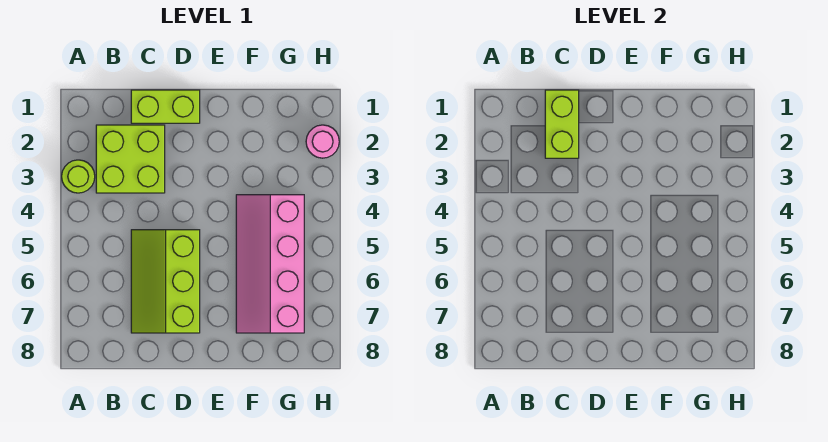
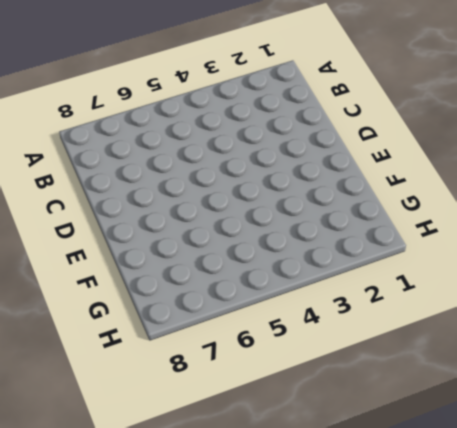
none -> lime 1x1 round brick [62,160,95,193]
none -> lime 2x2 brick [96,125,165,193]

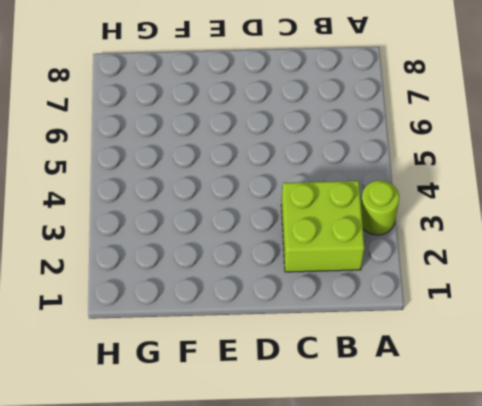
none -> lime 1x2 brick [131,90,200,123]
none -> lime 2x3 slope [131,230,200,333]

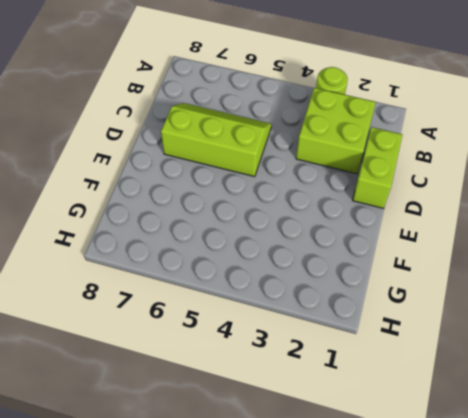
none -> pink 2x4 slope [236,195,304,333]
none -> pink 1x1 round brick [306,125,339,158]

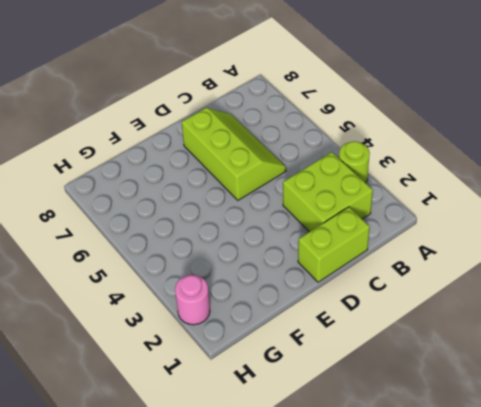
none -> pink 2x4 slope [236,195,304,333]
none -> lime 1x2 brick [545,90,579,158]

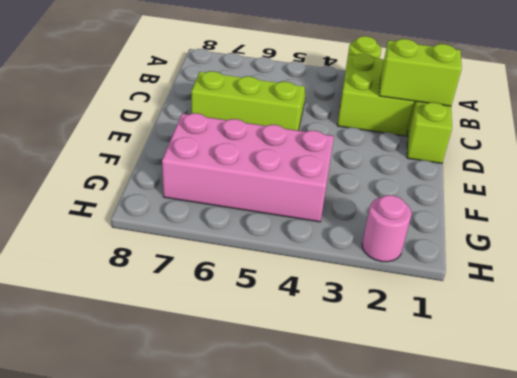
pink 2x4 brick [162,113,334,222] -> pink 2x4 slope [236,195,304,333]

